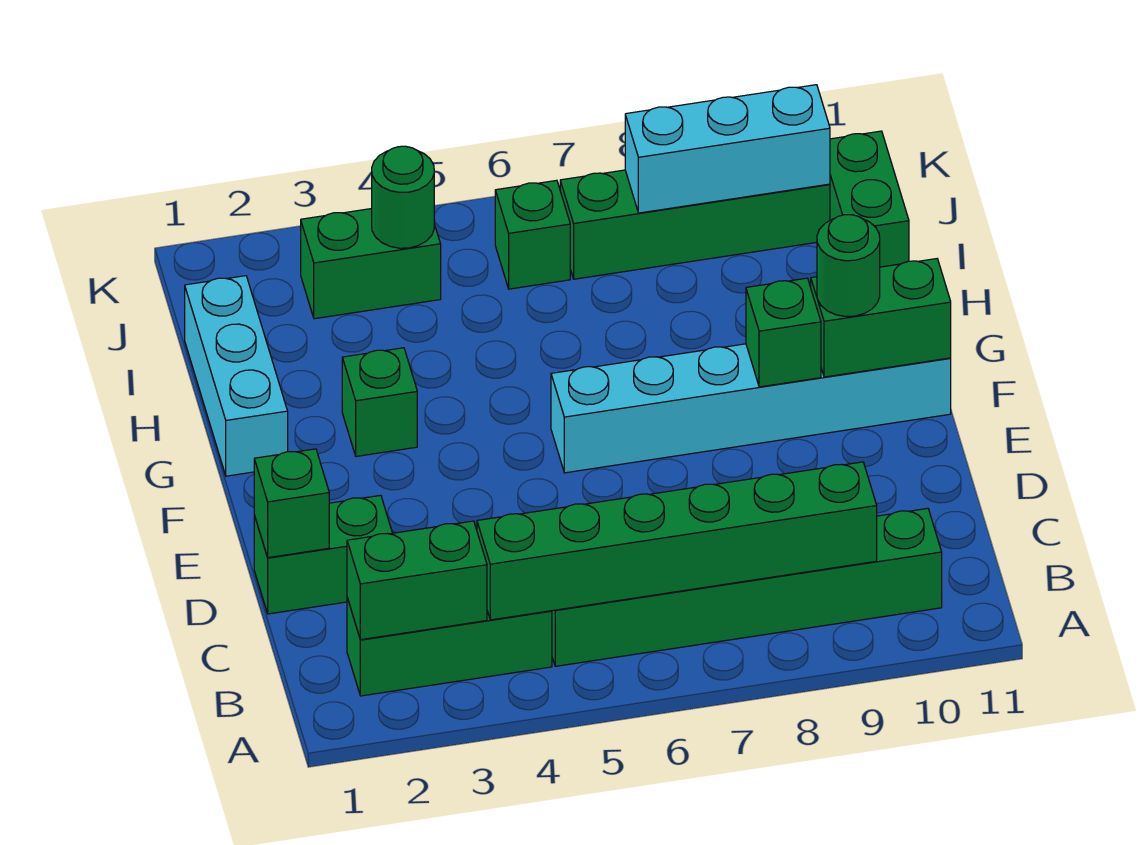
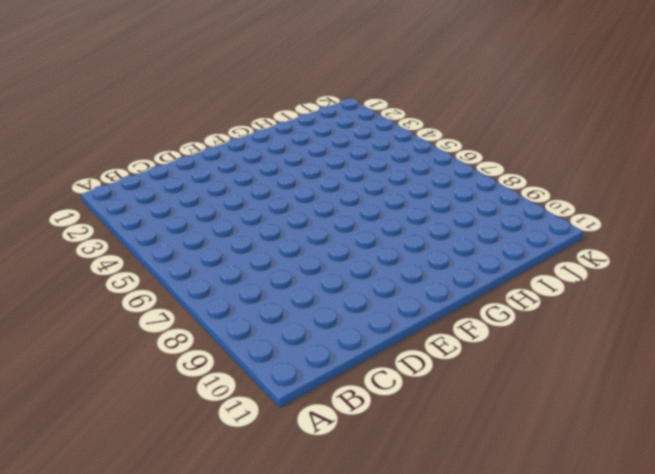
none -> green 1x3 brick [347,598,552,696]
none -> green 1x6 brick [552,508,942,666]
none -> green 1x2 brick [254,495,392,614]

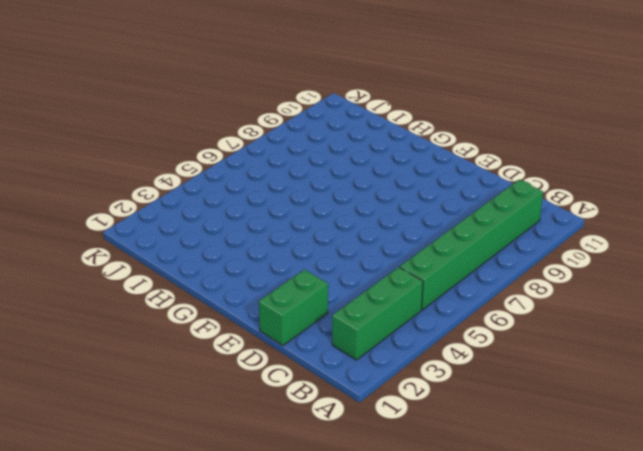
none -> cyan 1x6 brick [551,344,951,473]
none -> cyan 1x3 brick [185,276,288,476]
none -> green 1x1 brick [342,348,417,456]

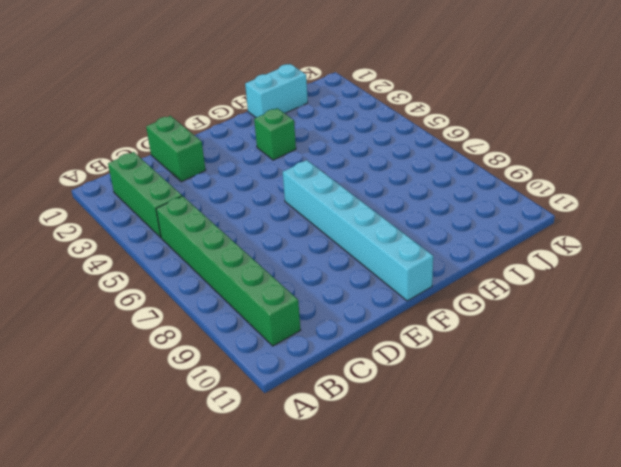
cyan 1x2 brick [245,64,308,118] -> cyan 1x3 brick [185,276,288,476]
none -> green 1x2 brick [830,131,909,267]
none -> green 1x2 brick [301,209,441,319]
none -> green 1x1 brick [495,180,570,289]

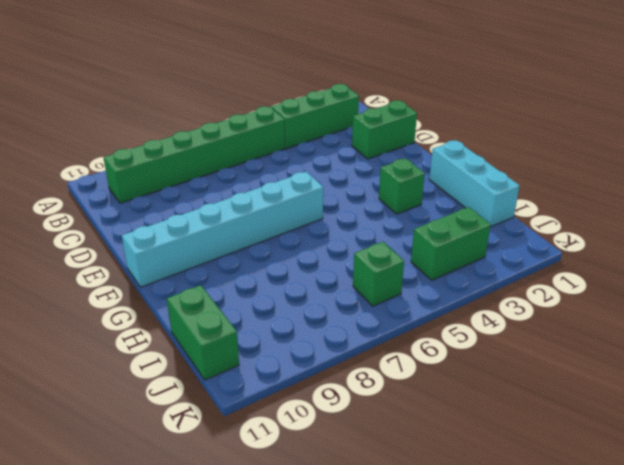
none -> green 1x4 brick [560,170,830,279]
none -> green 1x2 brick [347,521,487,640]
none -> green 1x6 brick [477,462,877,620]

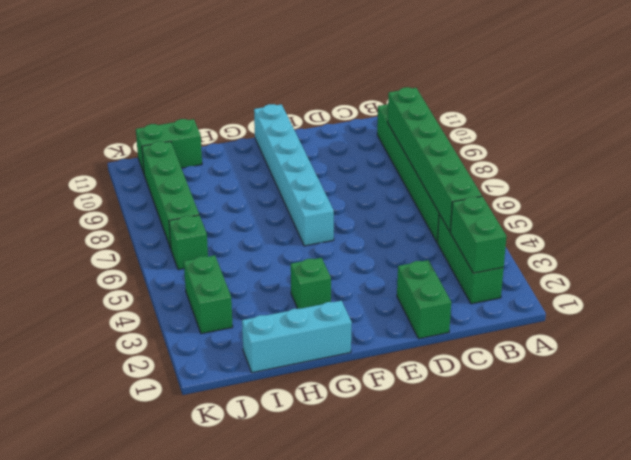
none -> green 1x1 brick [254,449,329,558]
none -> green 1x1 brick [746,278,821,387]
none -> green 1x2 brick [811,259,951,377]

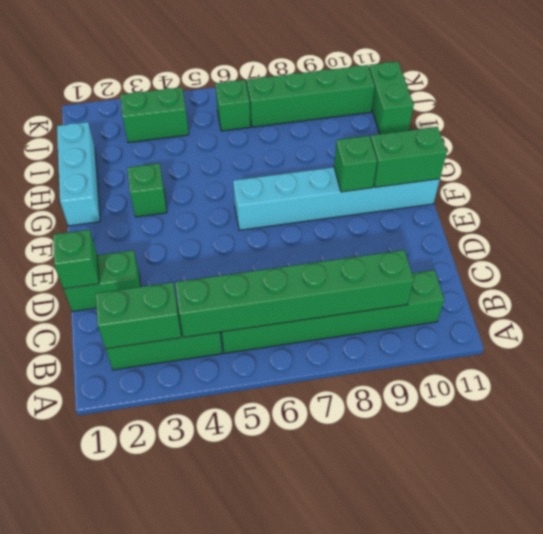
none -> green 1x1 round brick [372,146,434,248]
none -> cyan 1x3 brick [625,85,830,213]
none -> green 1x1 round brick [817,215,880,316]

